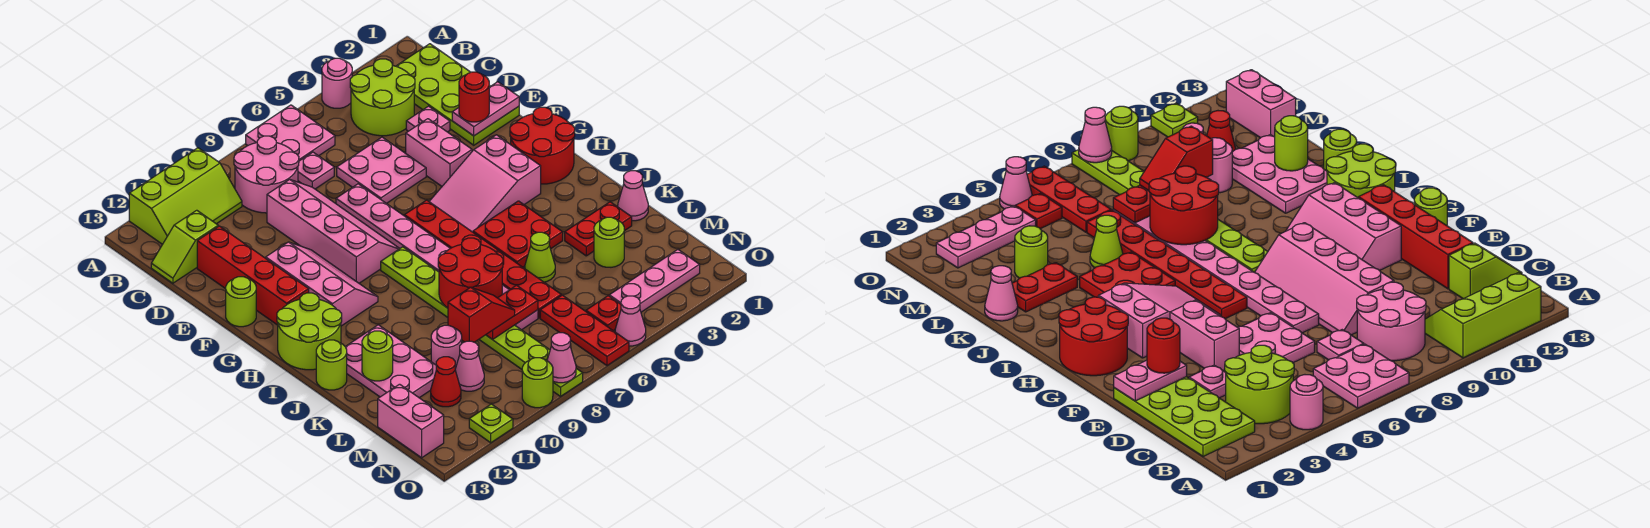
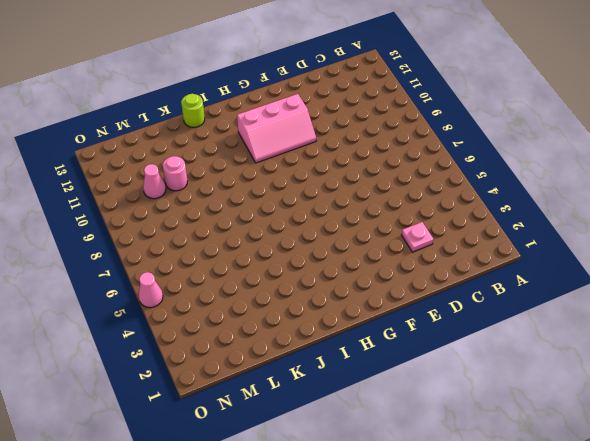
none -> pink 1x1 round brick [322,58,352,108]
none -> pink 2x2 plate [246,105,335,161]
none -> lime 2x3 slope [129,148,242,244]
none -> lime 2x4 plate [396,44,519,145]

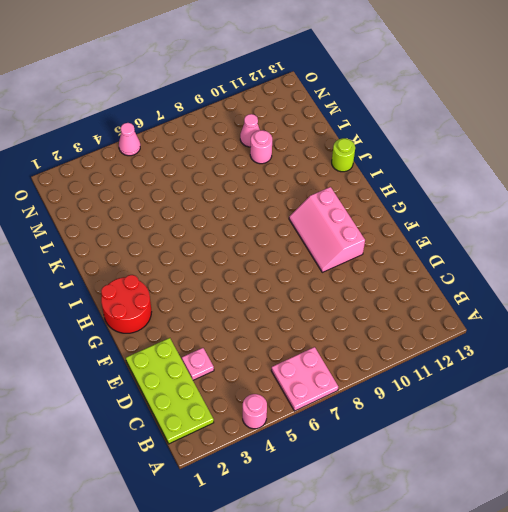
none -> lime 2x3 slope [129,148,242,244]
none -> lime 2x2 round brick [350,59,415,136]
none -> pink 2x2 round brick [234,136,299,213]
none -> pink 1x1 plate [298,152,334,189]

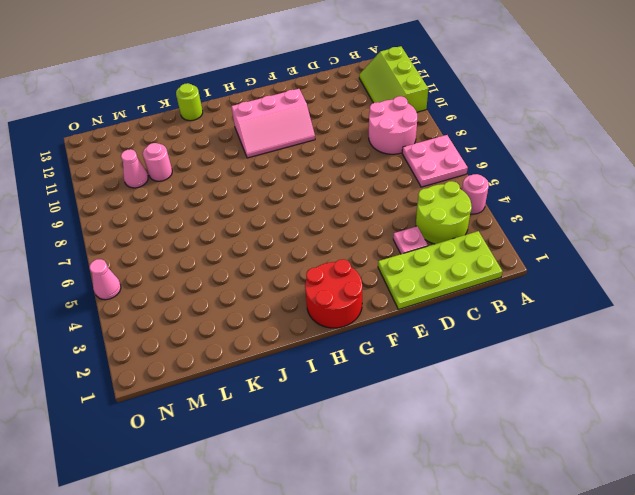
none -> pink 1x1 plate [298,152,334,189]
none -> lime 1x2 slope [151,210,218,283]
none -> pink 2x2 plate [337,137,426,203]
none -> pink 2x4 slope [267,179,400,283]

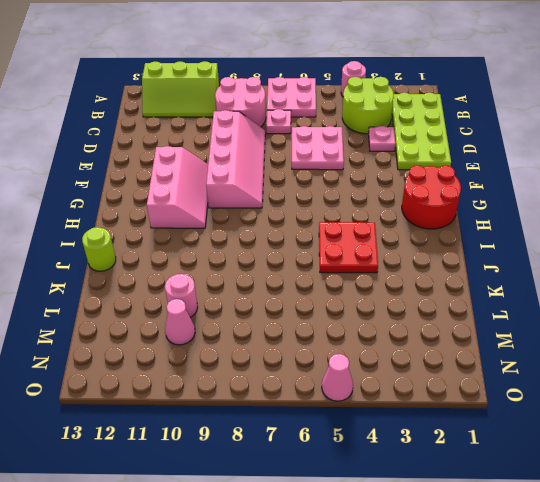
none -> lime 1x2 slope [151,210,218,283]
none -> red 1x4 brick [197,226,309,325]
none -> pink 1x2 brick [406,119,472,186]
none -> pink 1x8 plate [336,184,538,330]

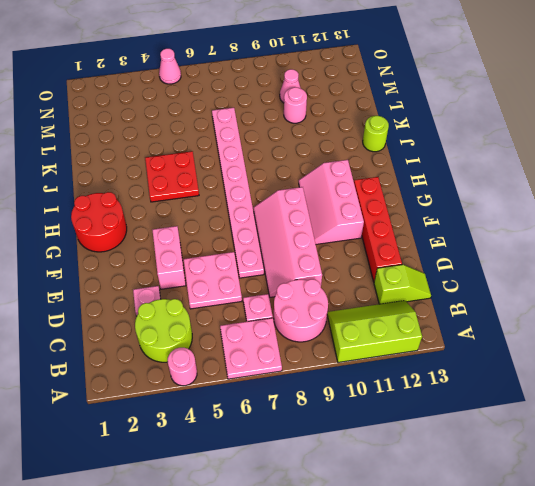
none -> lime 2x4 plate [396,44,519,145]
none -> lime 1x1 round brick [226,277,256,327]
none -> pink 2x3 slope [429,135,541,232]
none -> red 1x6 plate [405,200,561,318]

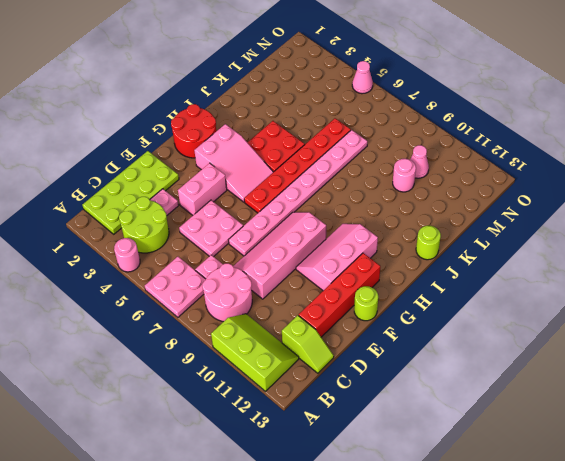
none -> lime 1x8 plate [381,247,583,396]
none -> lime 2x2 round brick [277,293,342,370]
none -> pink 2x3 plate [345,325,436,398]
none -> pink 1x1 cone [618,171,648,221]

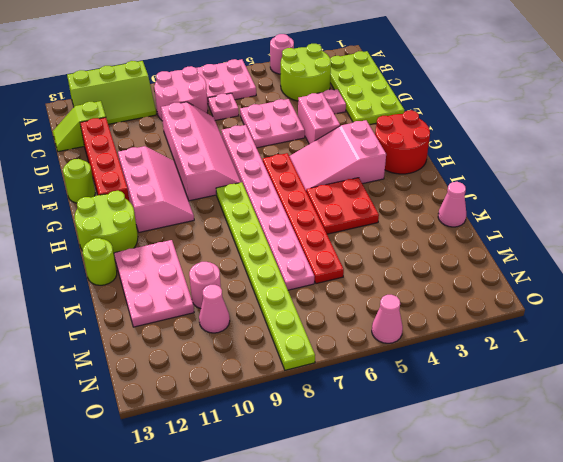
none -> red 1x2 plate [565,202,632,256]
none -> lime 1x1 cone [525,232,555,282]
none -> lime 1x1 round brick [594,217,624,267]
none -> red 1x3 plate [540,295,629,366]

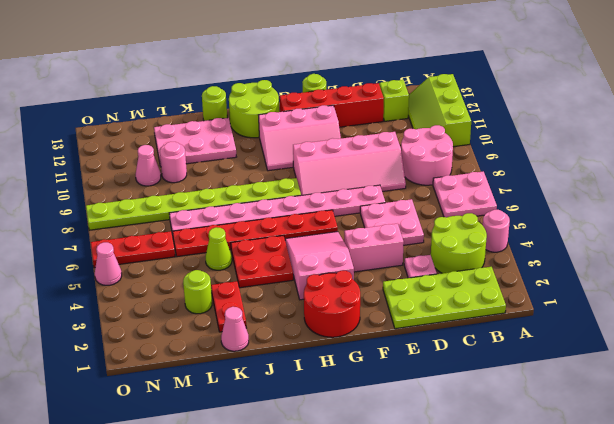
none -> pink 1x1 plate [298,152,334,189]
none -> red 1x1 cone [431,357,461,407]
none -> pink 1x2 brick [378,384,444,458]
none -> pink 1x3 plate [609,250,700,312]

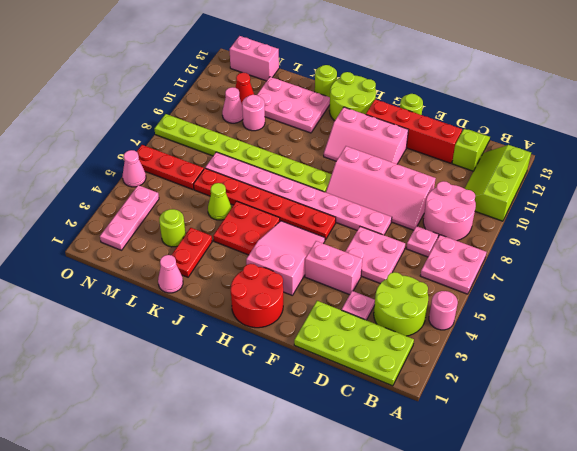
none -> red 1x1 plate [586,296,621,331]
none -> lime 1x1 round brick [522,358,553,408]
none -> lime 1x1 plate [469,404,513,443]
none -> pink 1x2 plate [452,82,519,136]

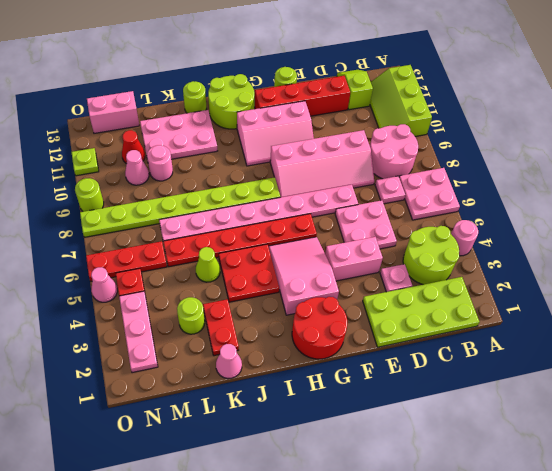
none -> pink 1x2 plate [452,82,519,136]
none -> red 2x2 round brick [438,238,503,308]
none -> lime 1x1 round brick [362,331,393,381]
none -> red 1x2 plate [486,285,538,340]

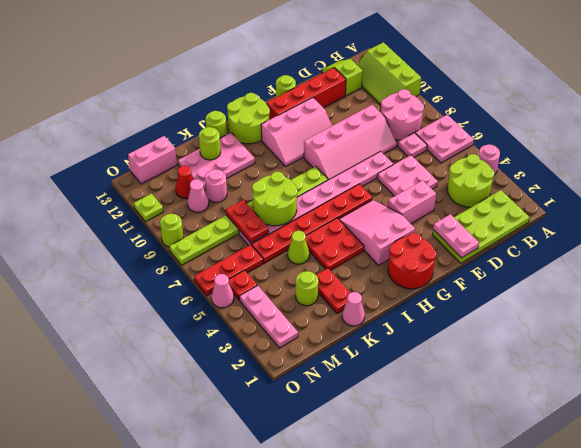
lime 2x2 round brick [252,172,297,226] -> red 2x2 round brick [438,238,503,308]
none -> pink 1x1 plate [406,106,450,132]
none -> pink 1x1 cone [547,333,576,383]
none -> red 1x1 round brick [459,72,489,122]
none -> red 1x2 slope [448,287,515,342]

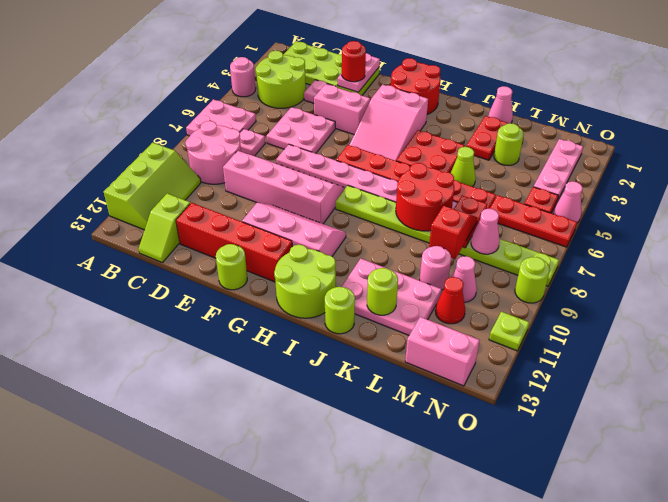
pink 1x1 cone [471,209,500,254] -> pink 1x1 cone moved to [547,333,576,383]

